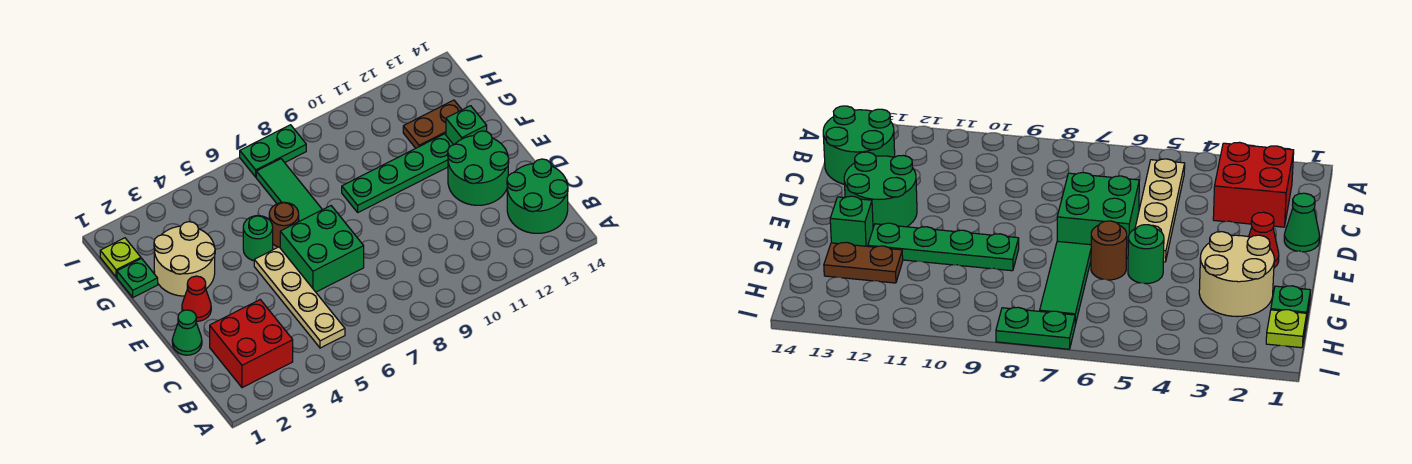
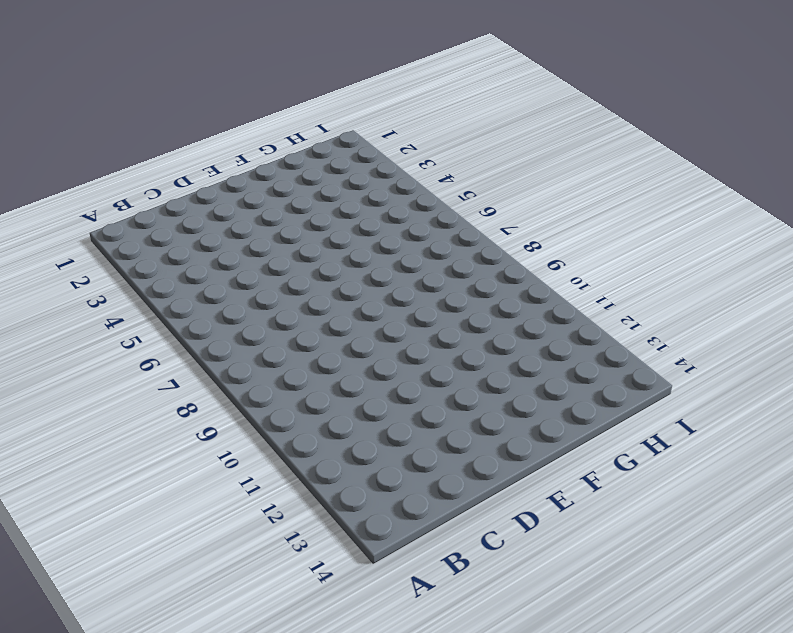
none -> red 2x2 brick [210,300,293,388]
none -> tan 1x4 plate [254,247,345,348]
none -> green 2x2 round brick [507,159,568,233]

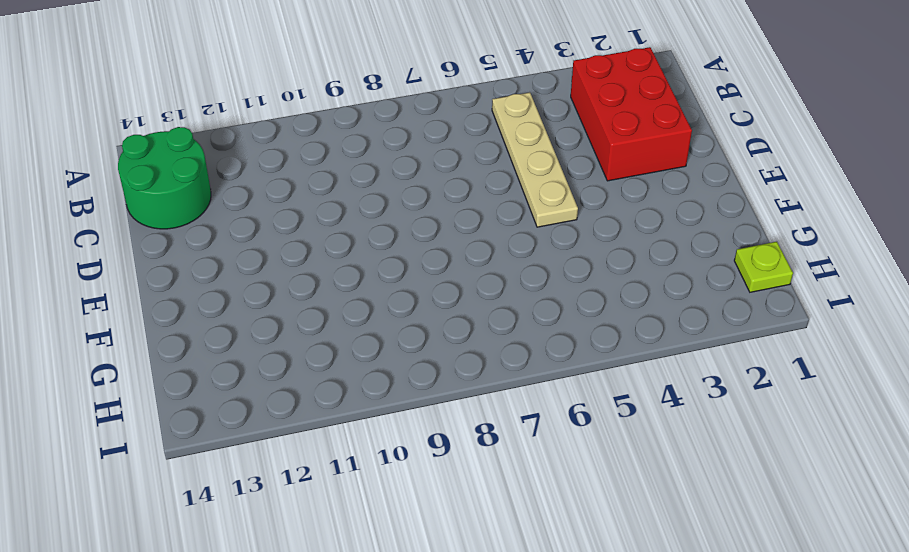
red 2x3 brick [571,47,692,181] -> red 2x2 brick [210,300,293,388]
none -> green 1x1 cone [172,310,202,355]
none -> green 2x2 brick [280,206,364,292]
none -> green 2x2 round brick [448,131,509,205]

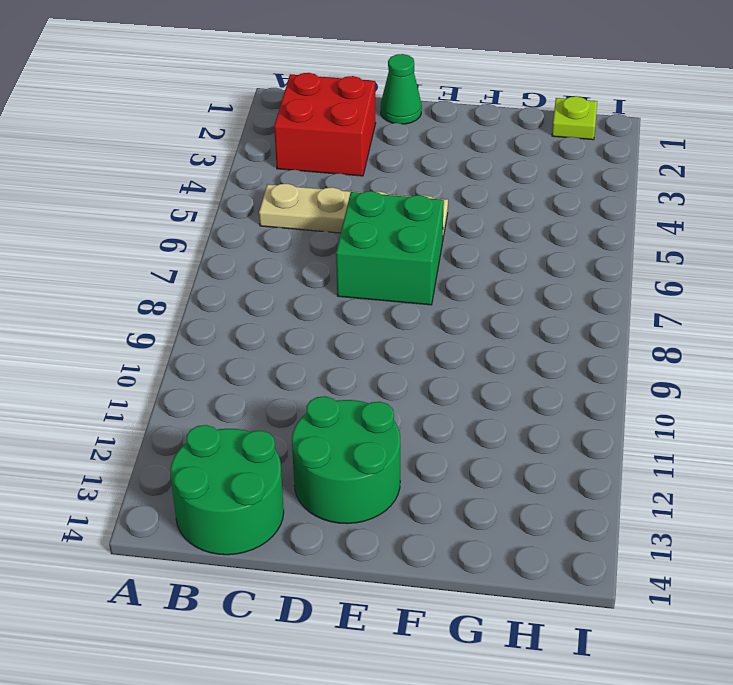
none -> red 1x1 cone [182,276,211,321]
none -> tan 2x2 round brick [154,222,215,296]
none -> green 1x1 round brick [243,216,273,261]

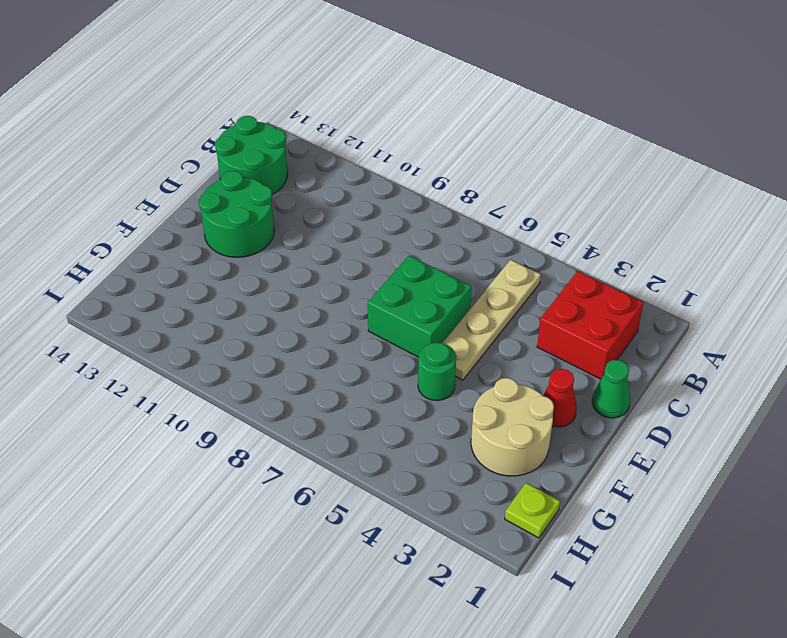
none -> brown 1x1 round brick [269,202,299,247]
none -> green 1x3 tile [256,159,322,221]
none -> green 1x4 plate [342,134,453,212]

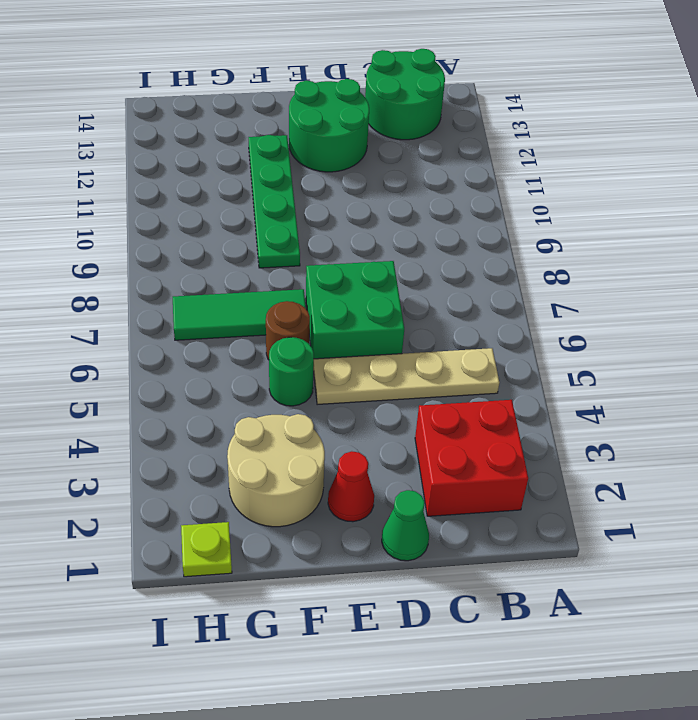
none -> green 1x1 brick [446,106,487,145]
none -> green 1x1 plate [117,258,158,297]
none -> brown 1x2 plate [403,100,462,148]

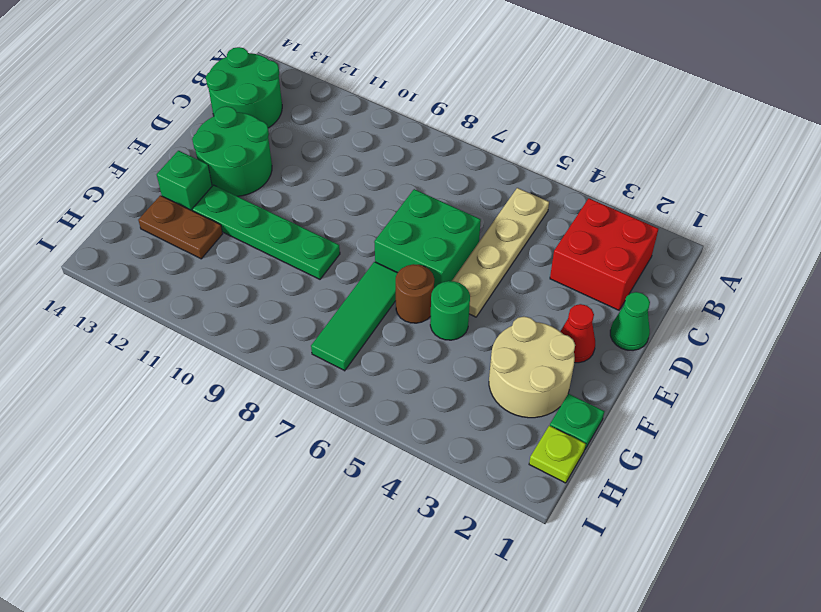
none -> green 1x2 plate [240,125,306,177]

